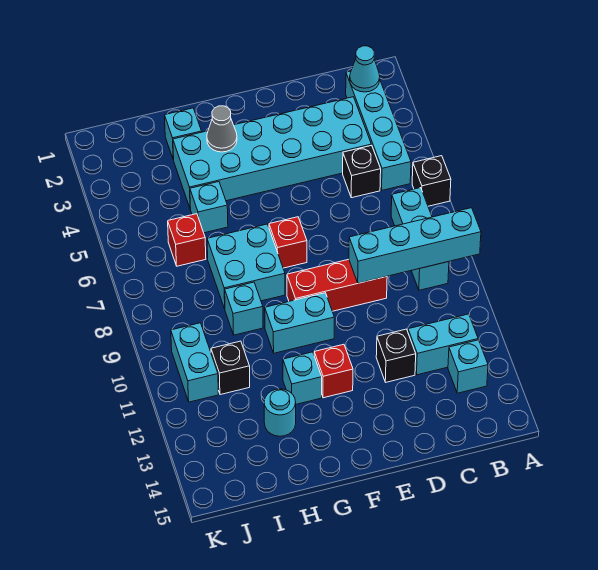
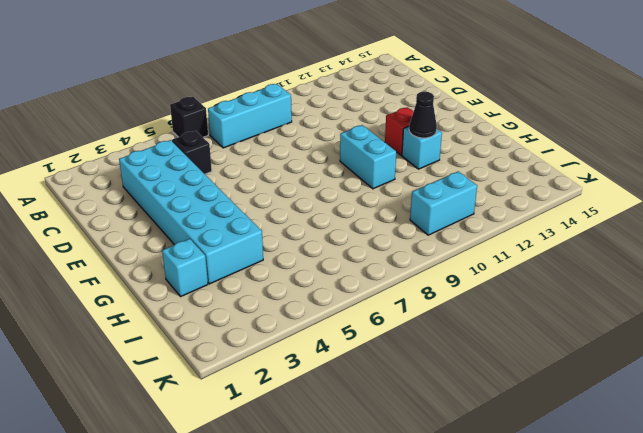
black 1x1 cone [409,92,437,138] -> none
none -> cyan 1x4 brick [346,71,411,190]
none -> cyan 1x2 brick [408,314,478,375]
none -> cyan 1x1 brick [448,340,488,393]

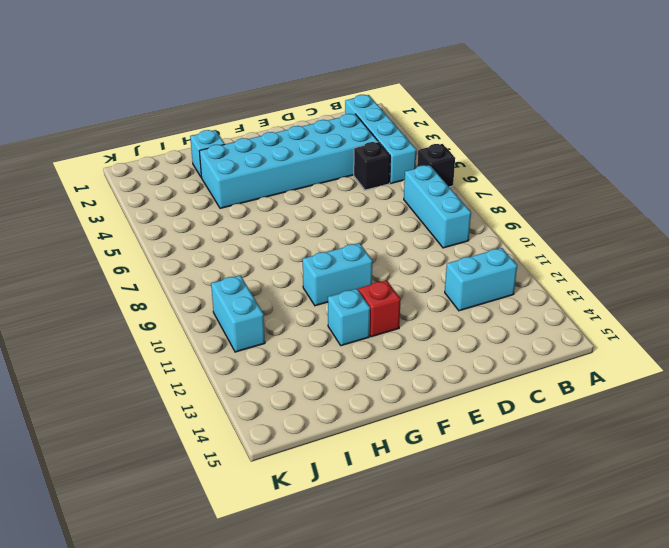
none -> cyan 1x1 brick [448,340,488,393]
none -> red 1x3 brick [287,259,387,311]
none -> black 1x1 brick [376,329,416,382]

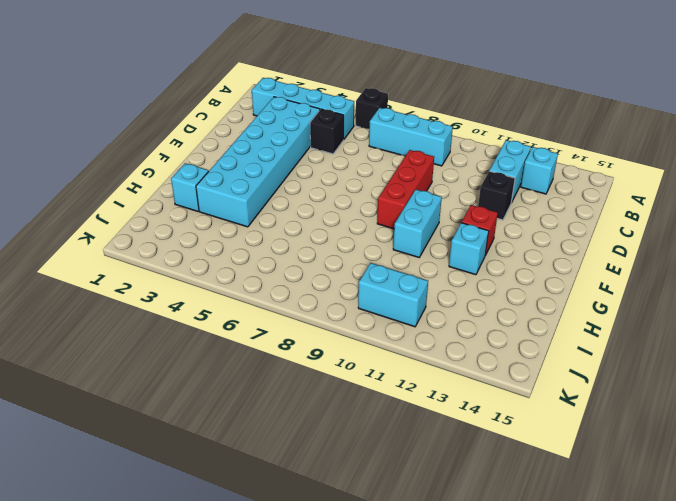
none -> red 1x1 brick [269,217,307,268]
none -> cyan 2x2 brick [207,224,285,309]
none -> cyan 1x1 brick [190,182,228,233]

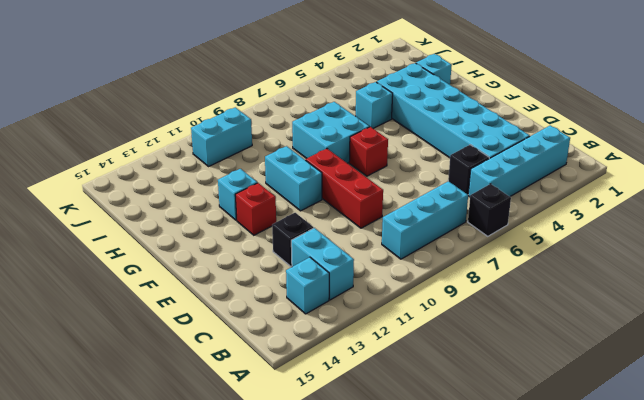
none -> cyan 1x1 brick [225,282,263,335]
none -> cyan 1x1 round brick [264,389,296,436]
none -> red 1x1 brick [168,214,206,266]

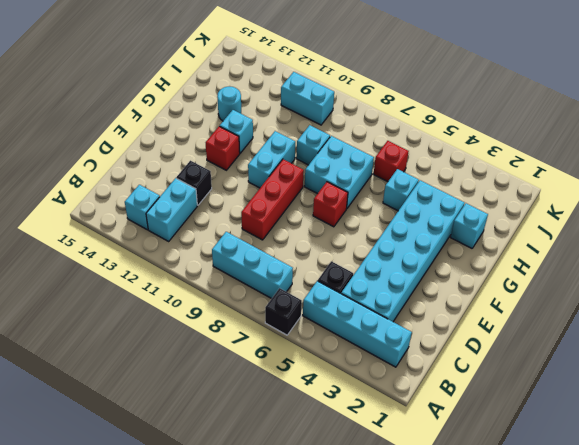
none -> black 1x1 brick [211,341,250,395]
none -> cyan 1x4 brick [349,208,481,283]
none -> cyan 1x1 cone [350,46,380,92]

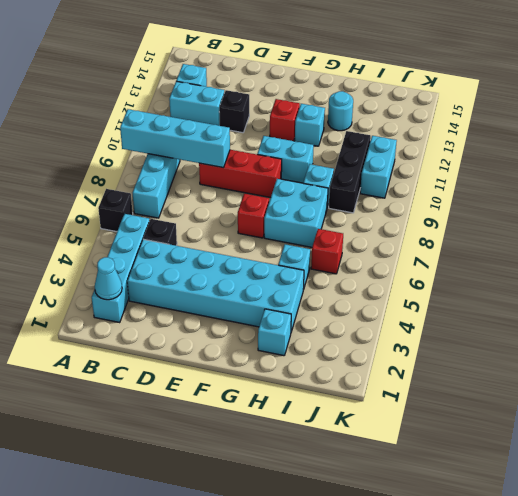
black 1x3 brick [329,131,371,213] -> black 1x1 brick [211,341,250,395]
none -> grey 1x1 cone [207,106,237,152]

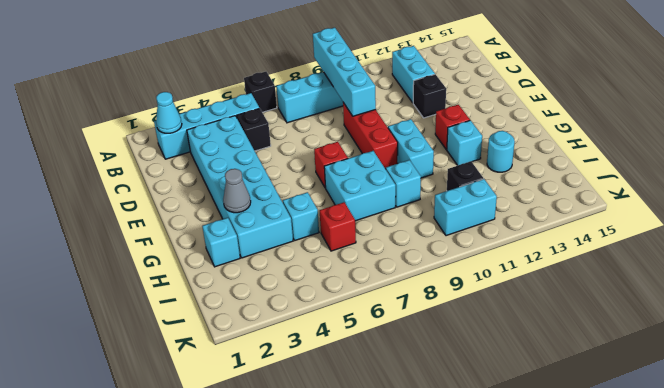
none -> cyan 1x1 brick [448,340,488,393]

